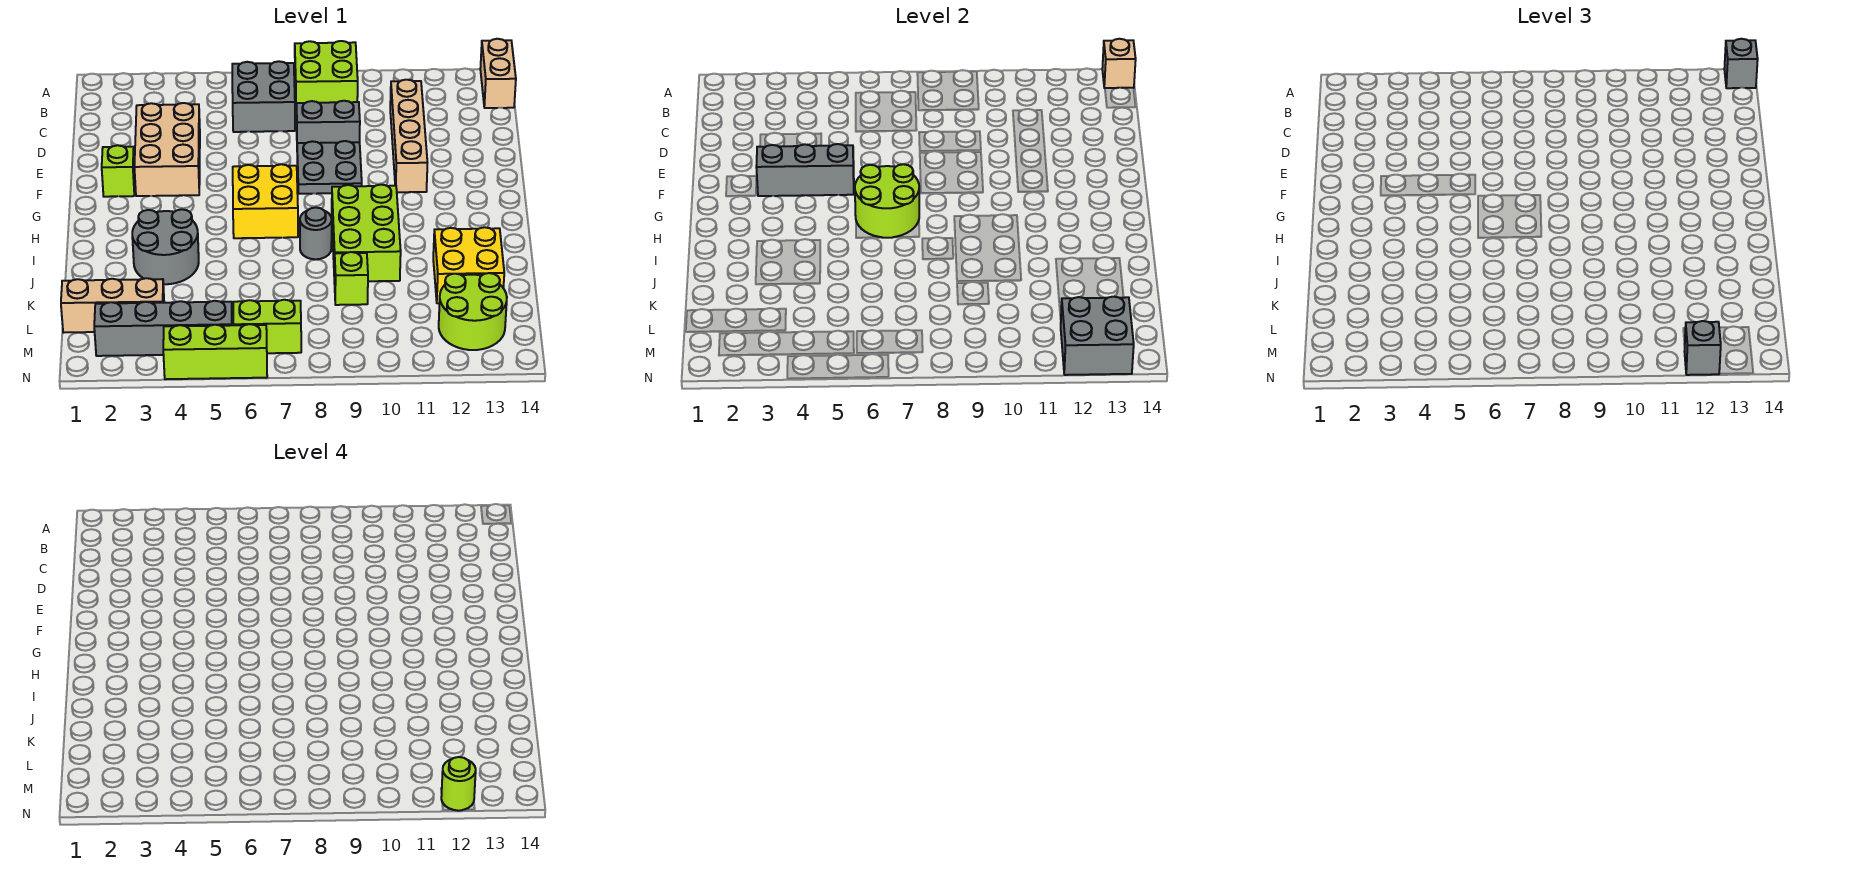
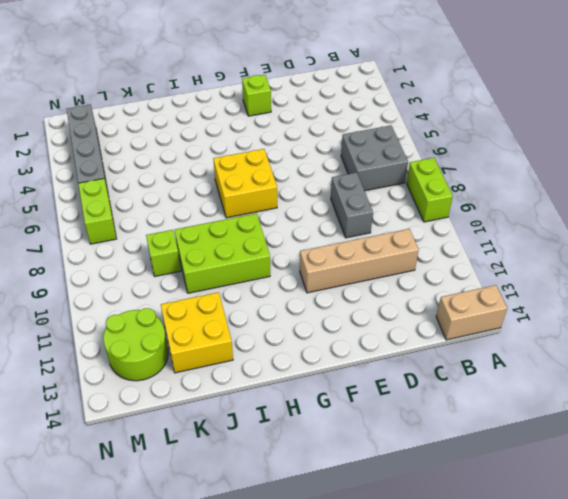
lime 1x2 brick [407,158,453,222] -> lime 2x2 brick [295,41,358,111]
none -> tan 2x3 brick [134,103,200,196]
none -> grey 2x2 plate [297,141,362,194]
none -> grey 2x2 round brick [132,209,199,284]

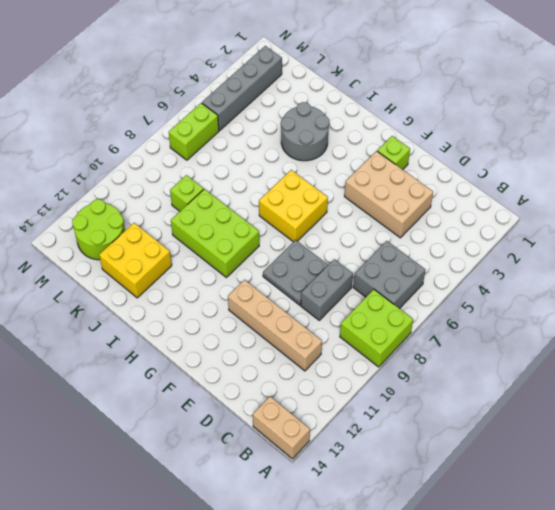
none -> grey 1x1 round brick [300,207,332,259]
none -> tan 1x3 brick [61,278,164,333]
none -> lime 1x3 brick [163,324,267,379]

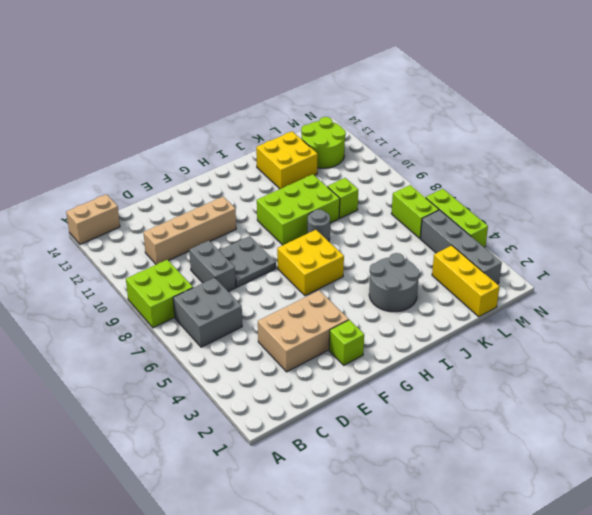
yellow 1x3 brick [432,245,500,317] -> tan 1x3 brick [61,278,164,333]
none -> tan 1x1 brick [1102,39,1136,88]
none -> grey 1x3 brick [756,144,854,196]
none -> lime 2x2 round brick [855,164,919,238]

